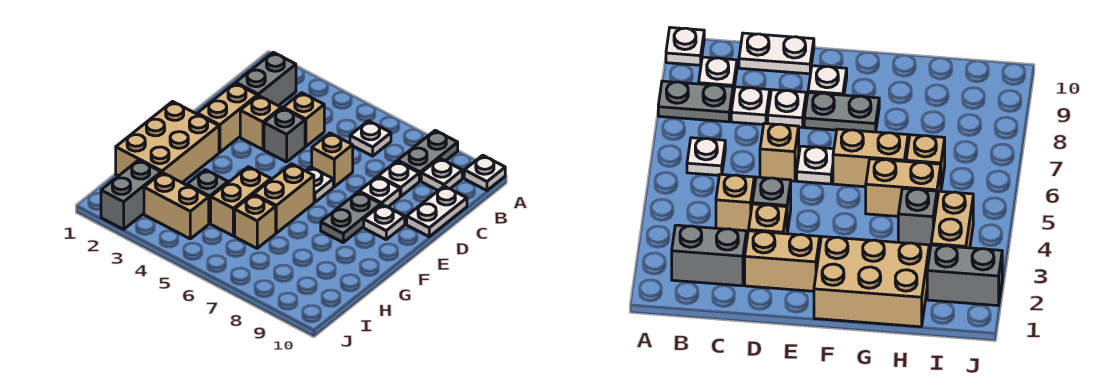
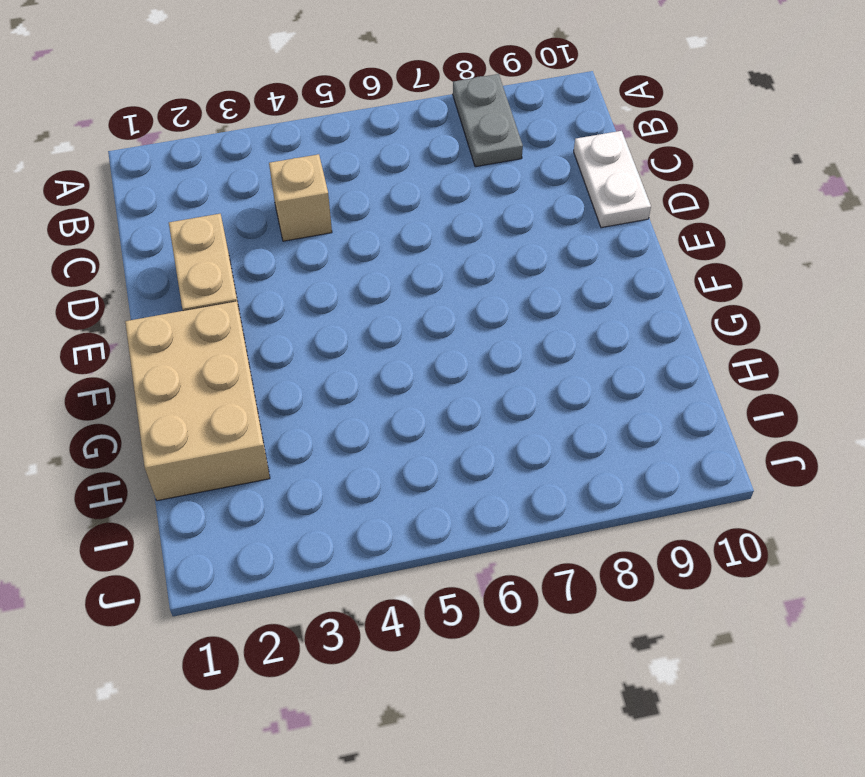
none -> white 1x1 plate [464,155,505,190]
none -> grey 1x2 brick [236,52,296,106]
none -> white 1x1 plate [350,121,391,156]

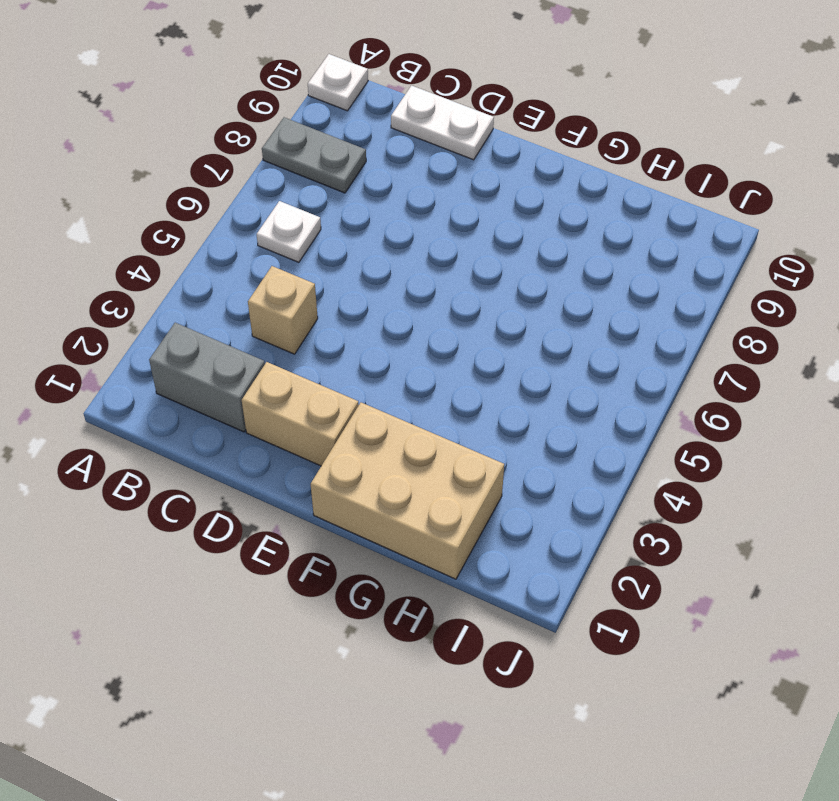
none -> white 1x1 plate [421,158,462,191]
none -> white 1x1 plate [378,161,419,196]
none -> tan 1x1 brick [240,96,281,150]

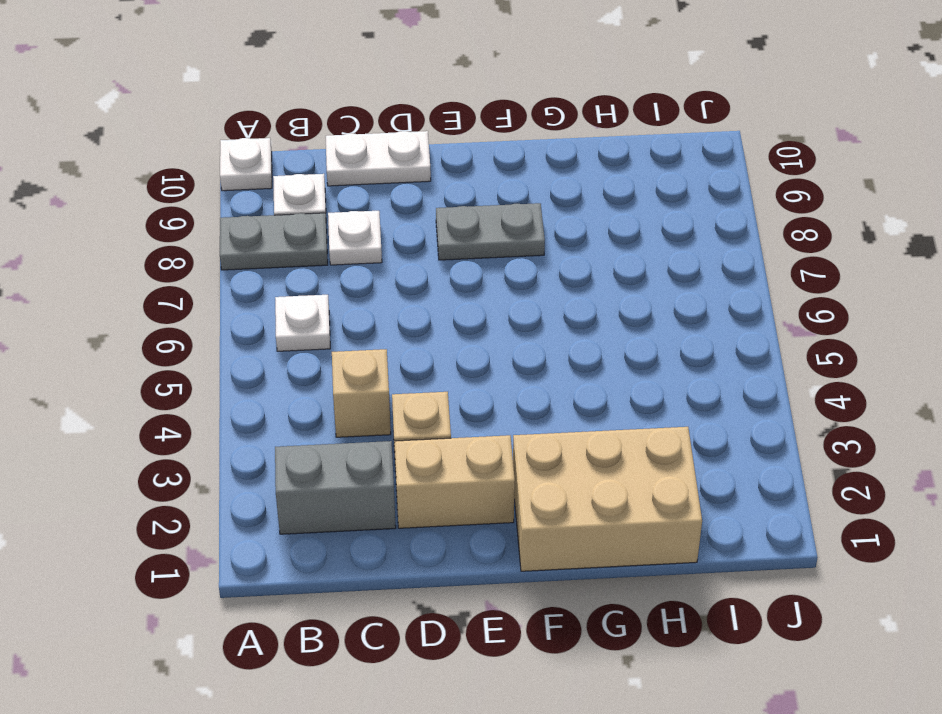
none -> grey 1x1 brick [264,108,305,162]
none -> tan 1x1 brick [312,133,353,187]
none -> white 1x1 plate [359,176,400,207]

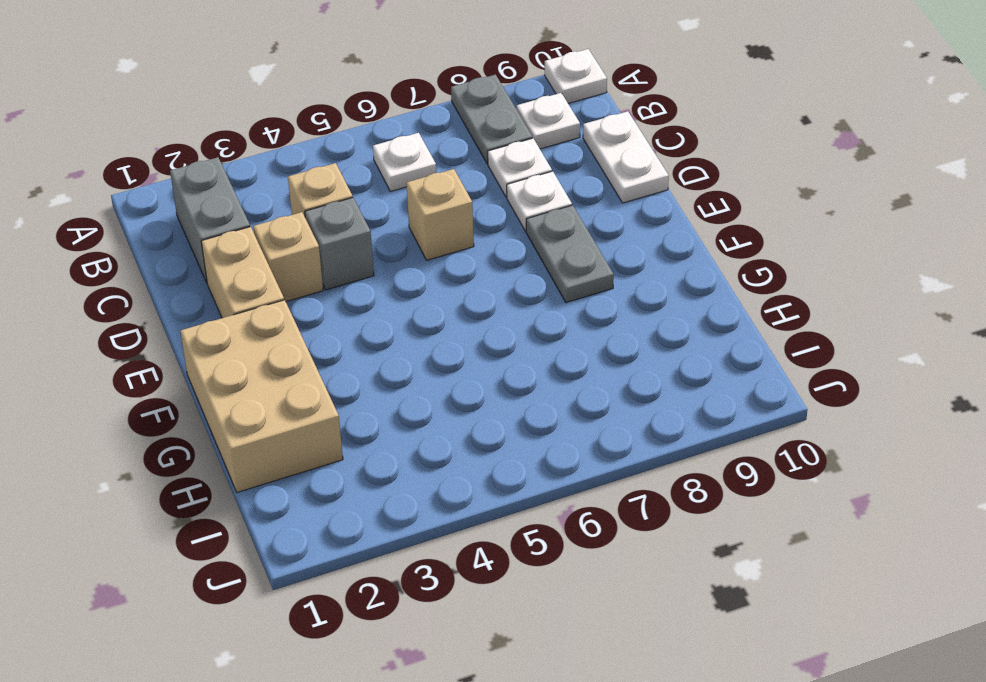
none -> white 1x1 plate [306,167,333,202]
none -> white 1x1 plate [364,205,405,239]
none -> tan 1x2 brick [254,164,314,233]

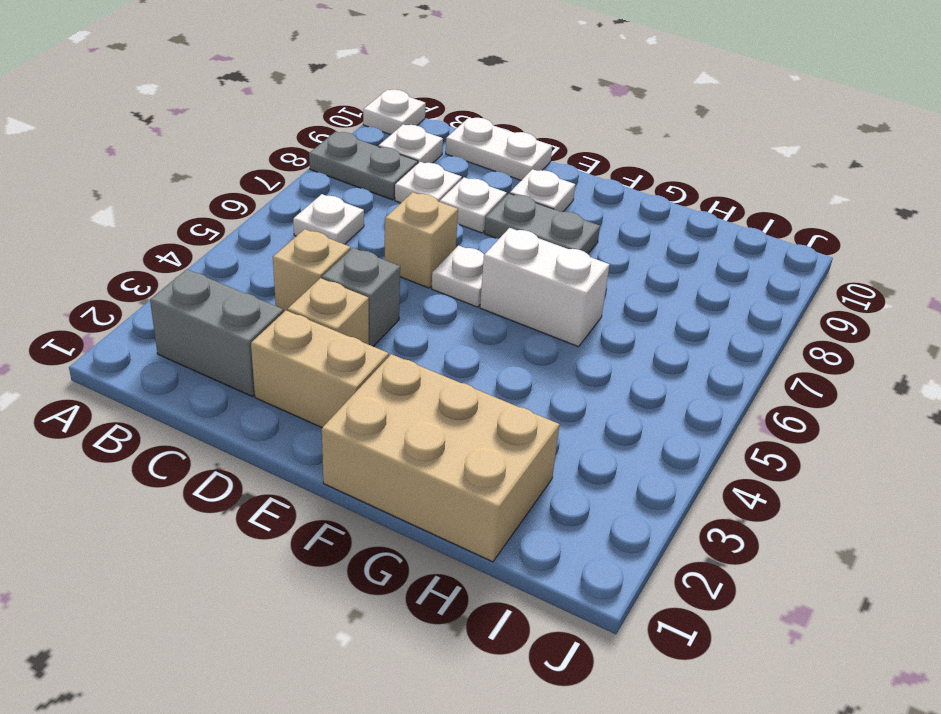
white 1x2 brick [480,228,610,347] -> tan 1x2 brick [254,164,314,233]
none -> tan 1x2 brick [211,167,271,236]
none -> grey 1x1 brick [187,170,228,223]
none -> tan 1x1 brick [235,195,276,248]

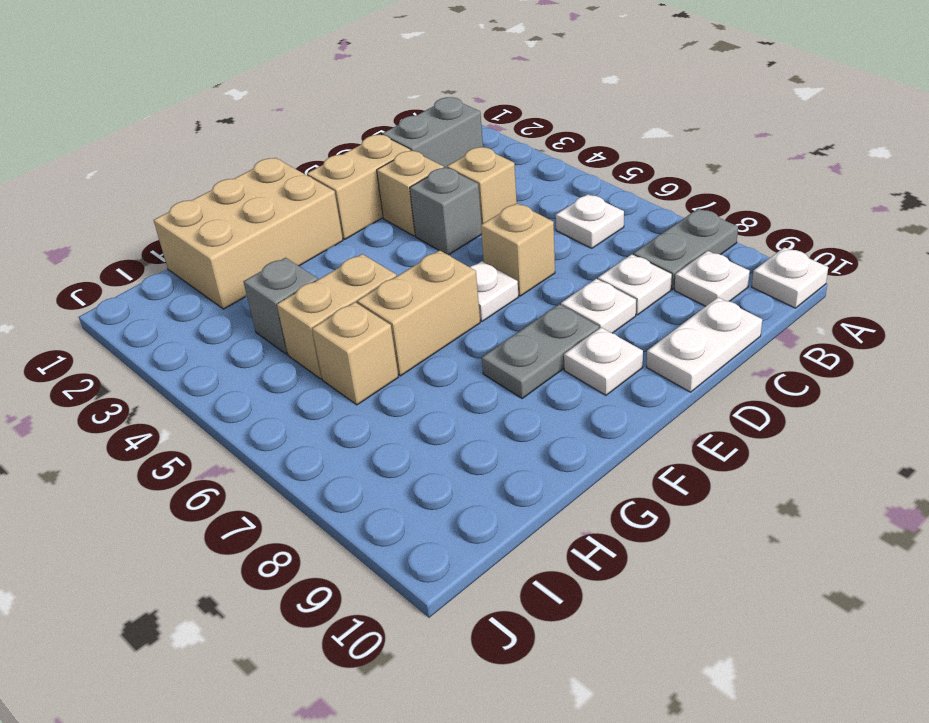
none -> grey 1x2 brick [101,160,161,229]
none -> tan 1x2 brick [144,173,209,239]

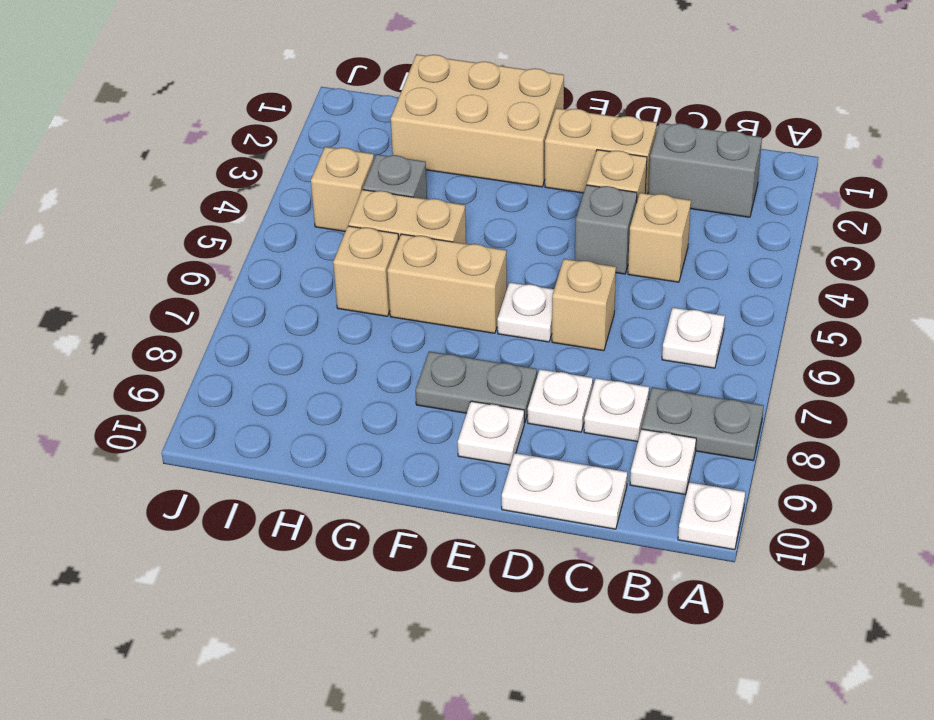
tan 1x1 brick [311,147,374,231] -> tan 1x2 brick [144,173,209,239]
none -> grey 1x2 brick [101,160,161,229]

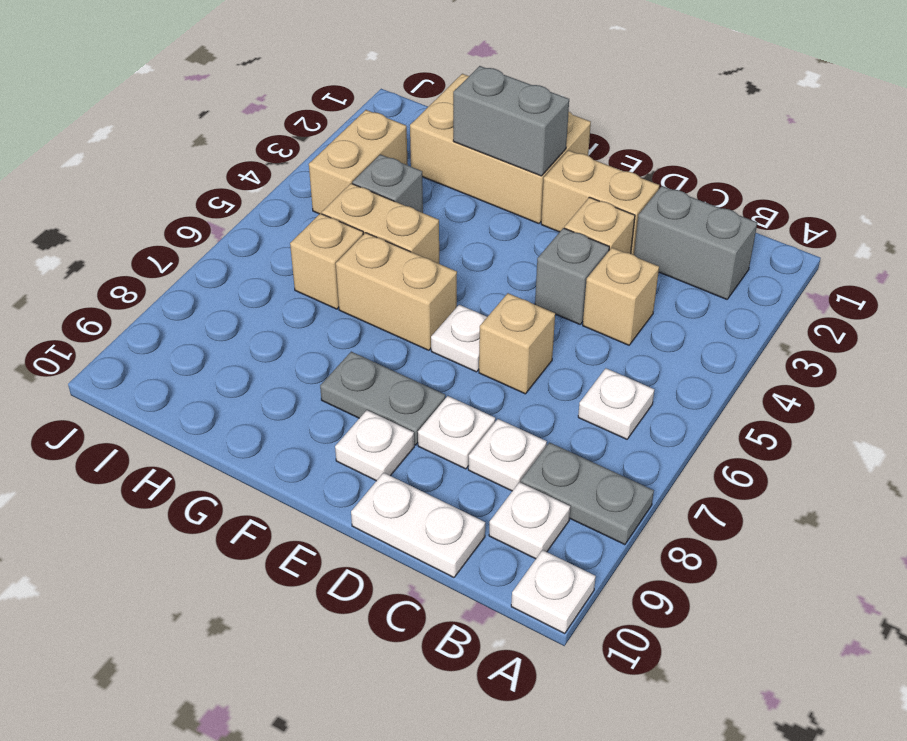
grey 1x2 brick [453,66,569,176] -> grey 1x2 brick moved to [101,160,161,229]

